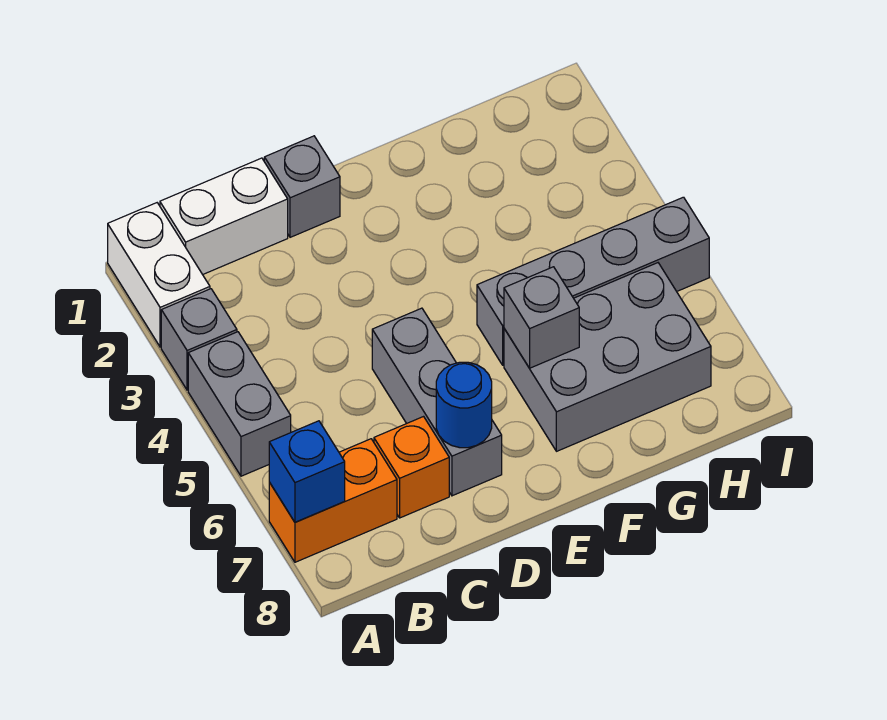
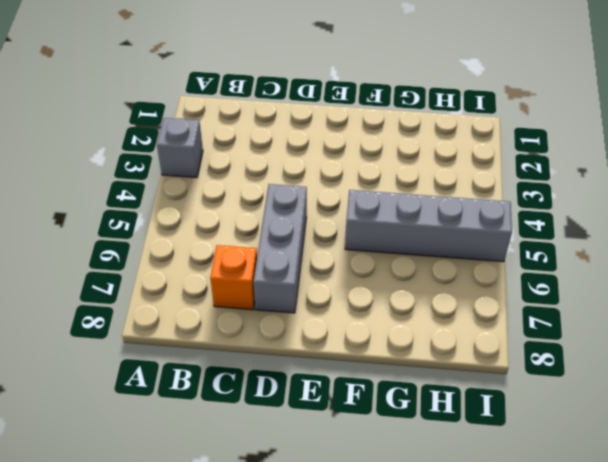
none -> white 1x2 brick [108,203,210,347]
none -> grey 1x2 brick [188,332,291,476]
none -> orange 1x2 brick [269,439,397,562]

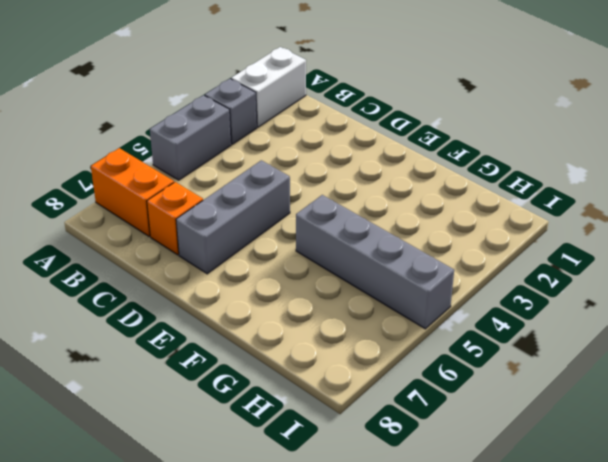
none -> white 1x2 brick [160,158,288,275]
none -> grey 1x1 brick [264,136,340,237]
none -> grey 2x3 brick [504,263,711,451]

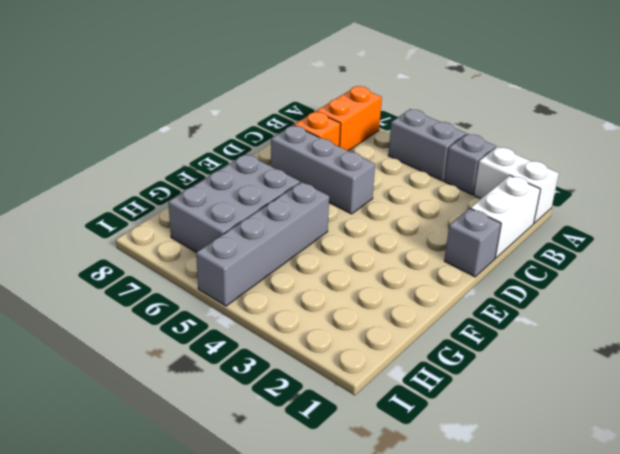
none -> blue 1x1 brick [269,421,345,522]
none -> blue 1x1 round brick [436,362,492,448]
none -> grey 1x1 brick [504,267,579,368]

